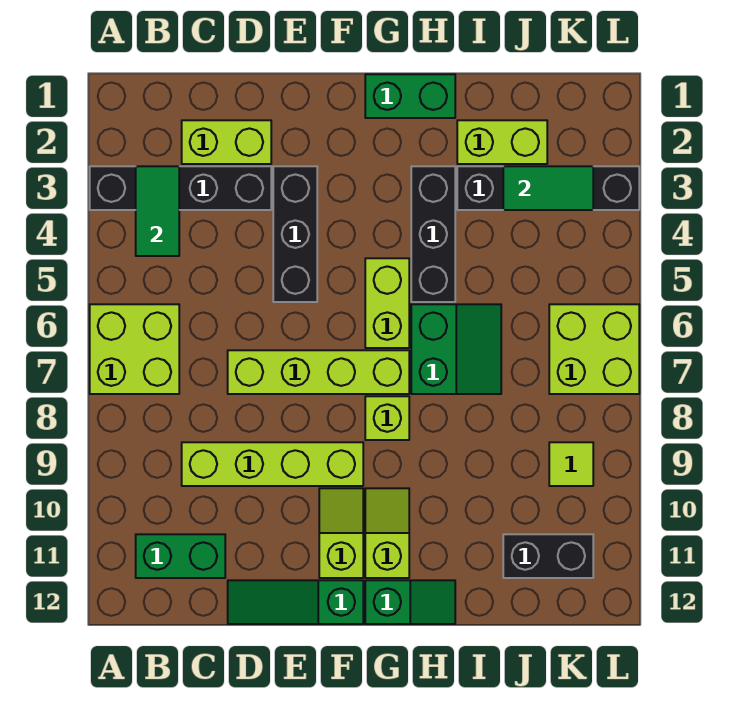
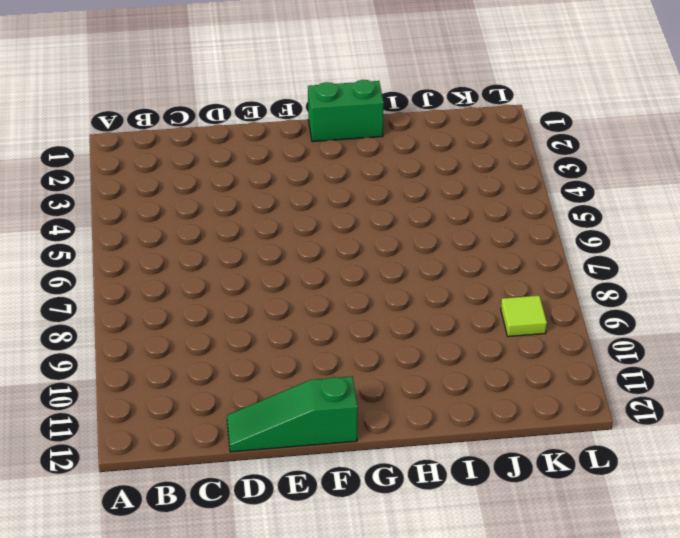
none -> black 1x4 brick [90,166,271,210]
none -> lime 2x2 brick [90,304,179,394]
none -> green 1x2 brick [136,534,225,578]

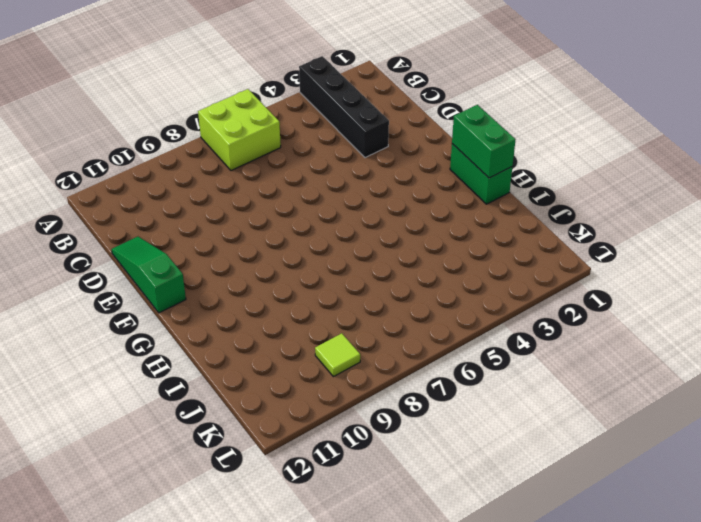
green 1x2 brick [452,105,516,178] -> green 1x2 brick moved to [136,534,225,578]
none -> lime 1x2 brick [182,120,271,164]
none -> lime 1x4 brick [182,442,363,486]
none -> lime 1x4 brick [228,350,409,394]

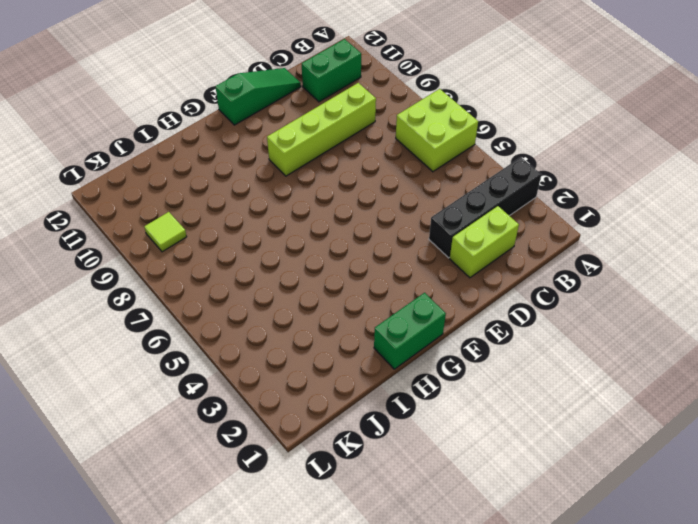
none -> lime 1x4 brick [228,350,409,394]
none -> black 1x3 brick [273,166,317,302]
none -> lime 1x2 slope [319,488,363,578]

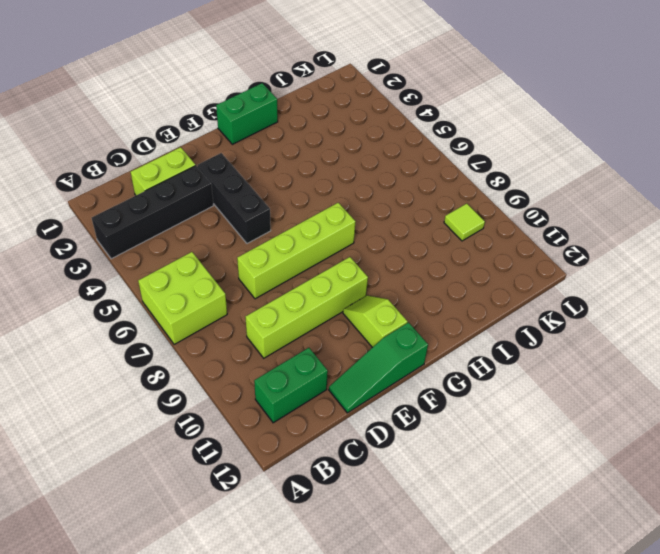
none -> lime 1x2 brick [365,258,409,348]
none -> lime 1x1 brick [365,396,409,440]
none -> lime 1x2 slope [365,488,409,578]

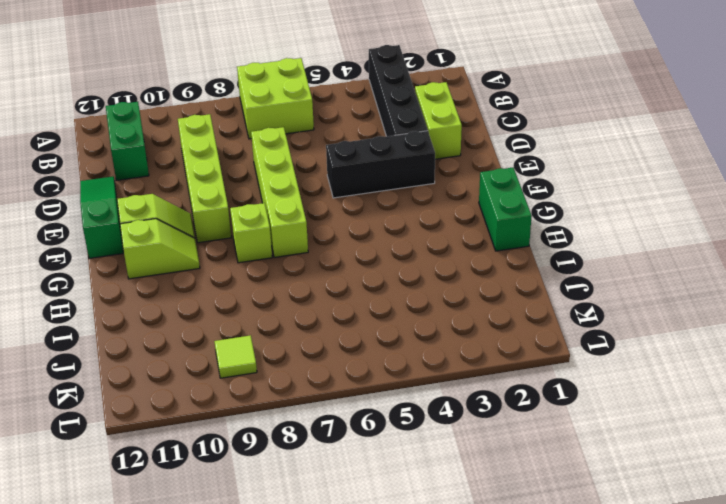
none -> lime 1x2 brick [365,258,409,348]
none -> green 1x2 slope [365,580,455,624]
none -> black 1x3 brick [411,166,455,302]

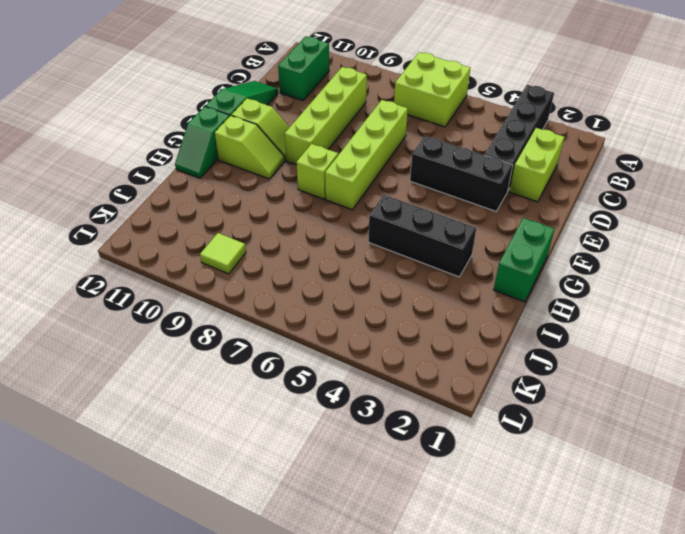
none -> lime 1x2 brick [365,258,409,348]
none -> green 2x2 slope [411,304,501,394]
none -> lime 1x2 brick [457,120,547,164]

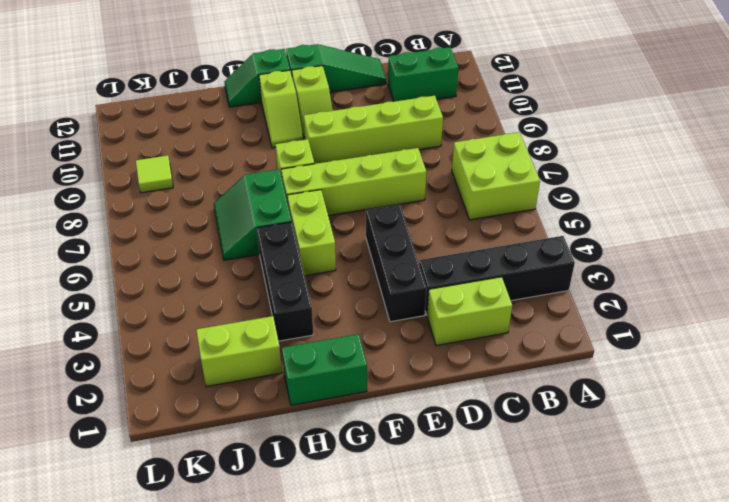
none -> black 1x4 brick [457,166,639,210]
none -> black 1x2 brick [503,534,593,578]
none -> lime 2x2 brick [549,304,639,394]

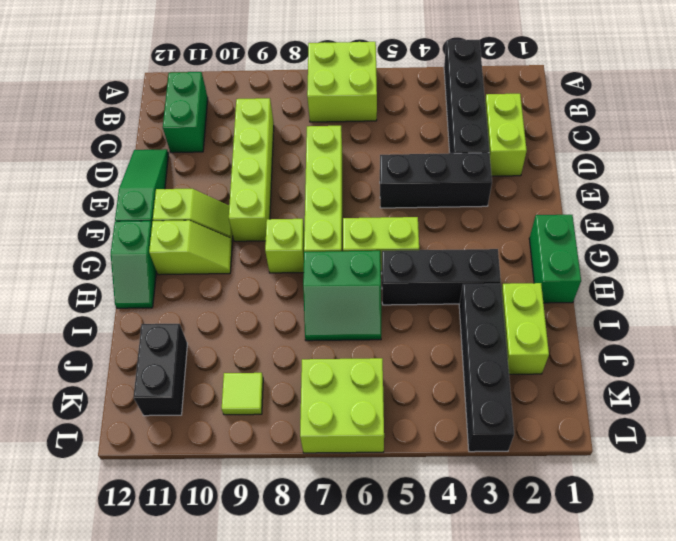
none -> green 1x2 tile [136,166,179,256]
none -> green 1x2 tile [503,166,593,210]

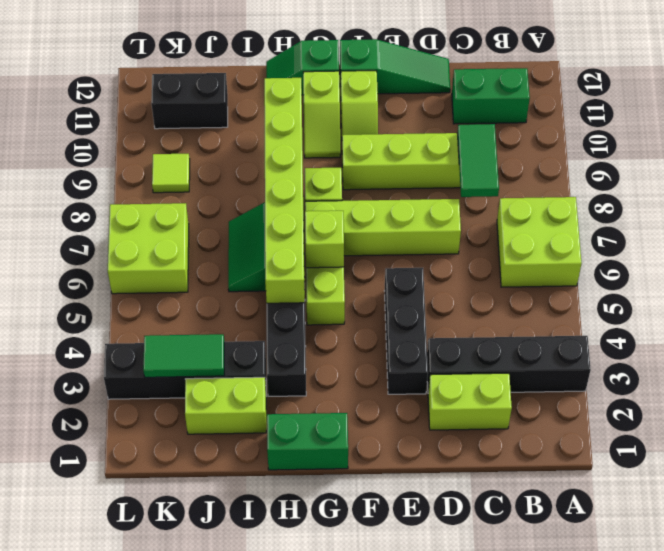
green 1x2 tile [457,124,499,197] -> green 1x2 tile moved to [136,166,179,256]
lime 1x1 brick [305,211,344,268] -> none
lime 1x6 brick [264,78,305,303] -> none

